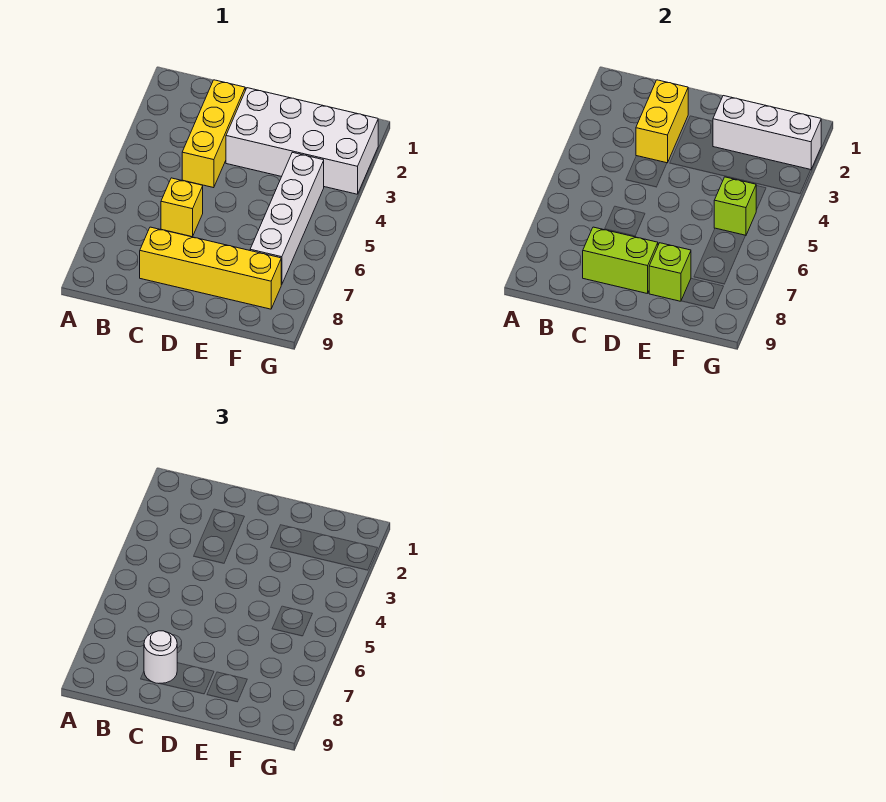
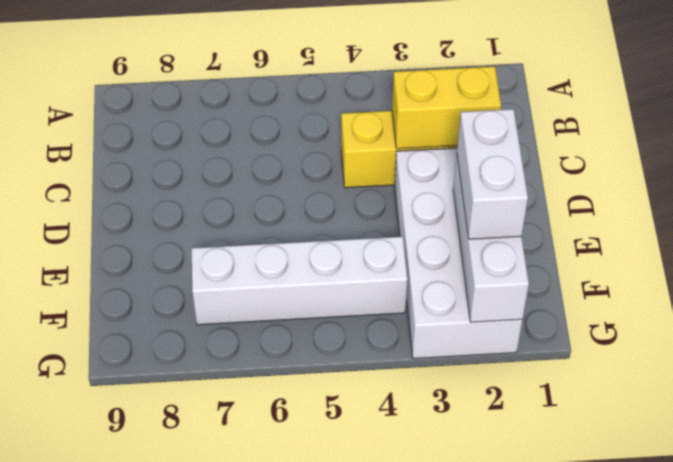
white 1x2 brick [457,109,528,239] -> none
none -> yellow 1x1 brick [161,178,203,237]
none -> yellow 1x4 brick [140,227,281,309]

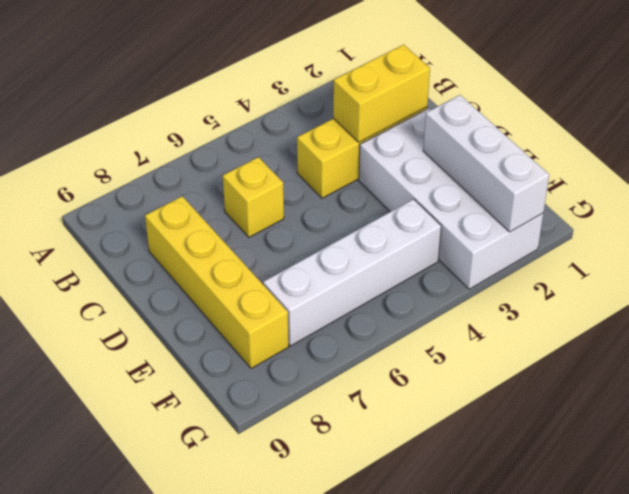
none -> lime 1x2 brick [583,227,658,294]
none -> lime 1x1 brick [649,243,691,301]

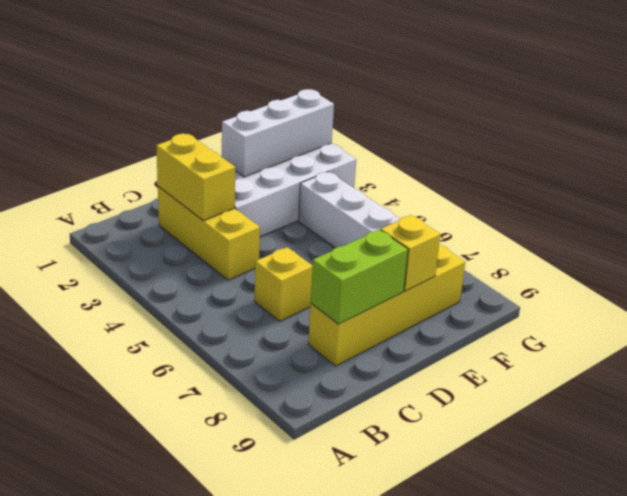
yellow 1x1 brick [381,215,440,291] -> lime 1x1 brick [649,243,691,301]
none -> lime 1x1 brick [714,177,756,236]
none -> white 1x1 round brick [144,631,177,683]

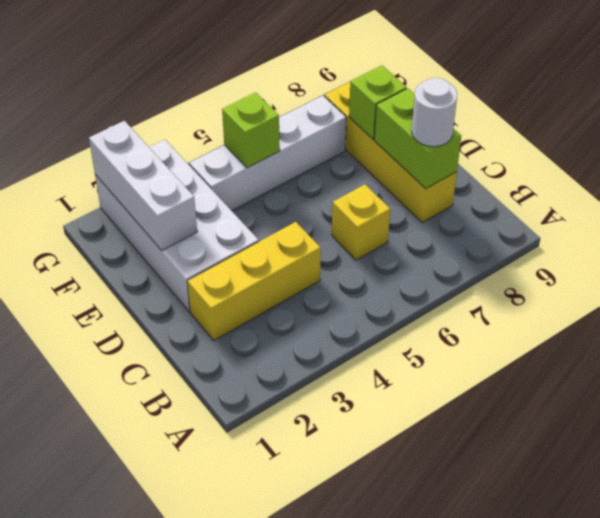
none -> yellow 1x2 brick [636,80,688,163]

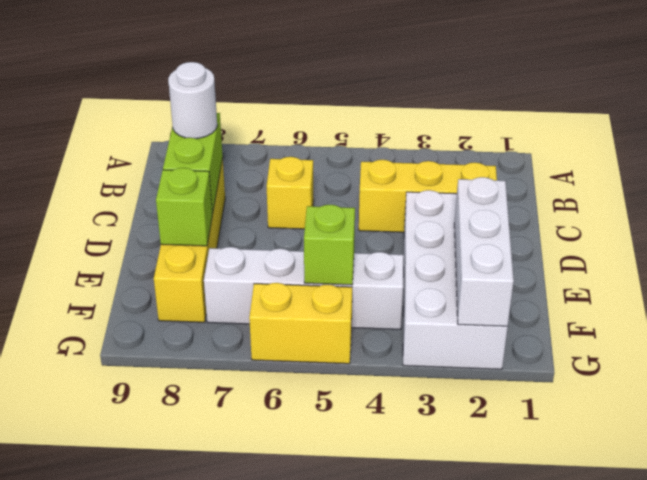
yellow 1x2 brick [249,283,352,364] -> yellow 1x2 brick moved to [636,80,688,163]

